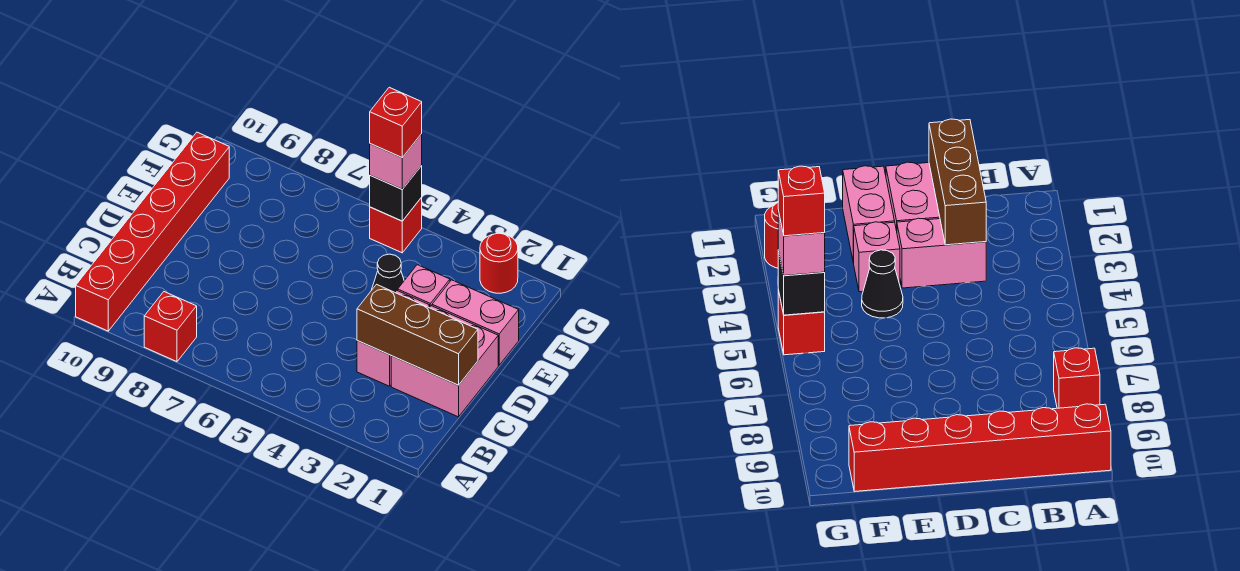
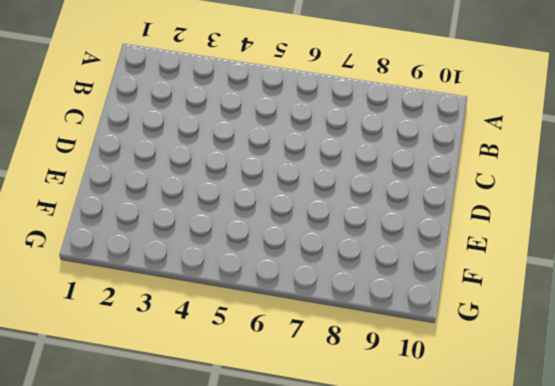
none -> red 1x1 brick [144,292,197,362]
none -> red 1x6 brick [76,132,229,331]
none -> pink 2x2 brick [391,306,498,417]

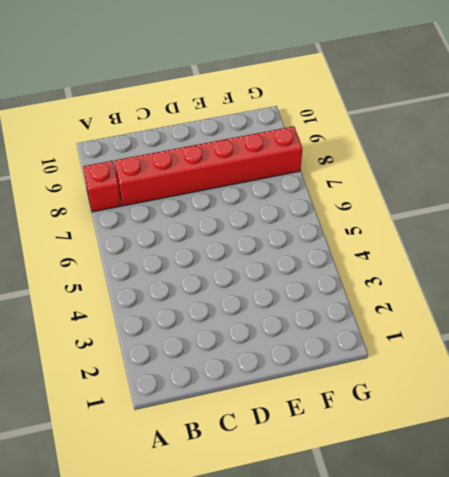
red 1x6 brick [114,126,302,206] -> red 1x6 brick moved to [76,132,229,331]
none -> pink 2x2 brick [391,306,498,417]
none -> pink 1x2 brick [357,290,430,386]
none -> pink 1x2 brick [432,280,519,365]

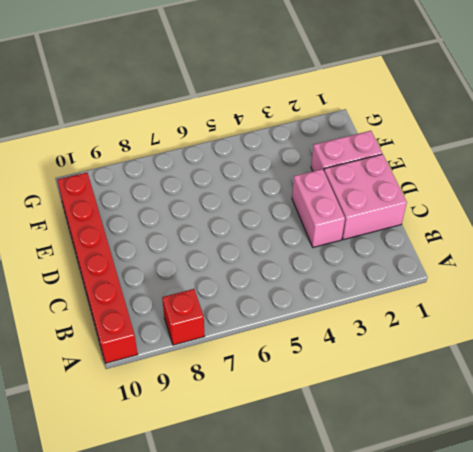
none -> pink 1x1 brick [398,265,450,306]
none -> black 1x1 cone [372,254,404,292]
none -> red 1x1 round brick [480,233,518,293]

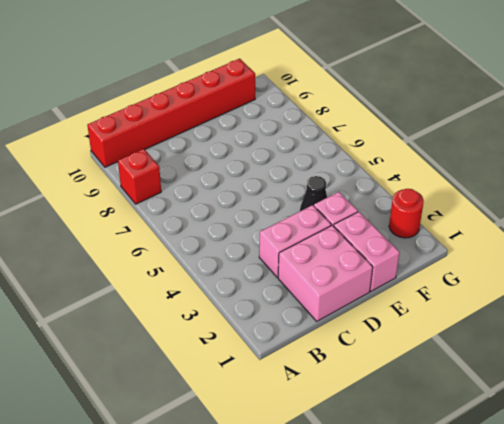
none -> red 1x1 brick [370,197,422,253]
none -> brown 1x3 brick [357,284,478,385]
none -> black 1x1 brick [370,166,422,221]

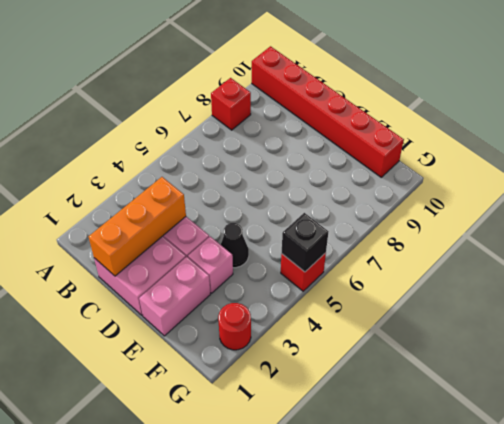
orange 1x3 brick [88,177,186,276] -> brown 1x3 brick [357,284,478,385]
none -> pink 1x1 brick [370,134,422,189]
none -> red 1x1 brick [370,87,422,158]

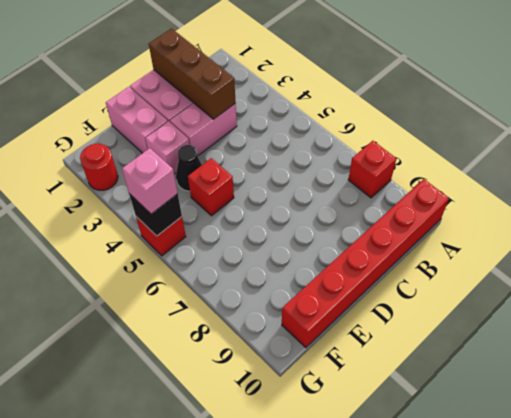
red 1x1 brick [188,158,234,216] -> red 1x1 brick moved to [370,87,422,158]

